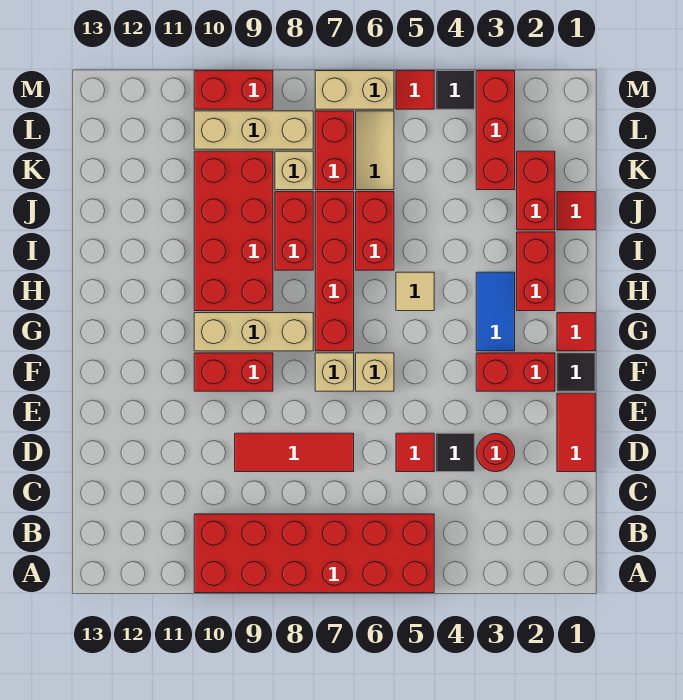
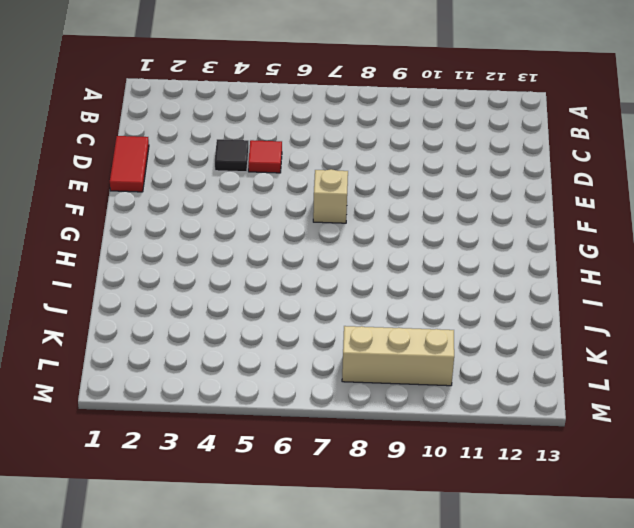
none -> red 2x6 brick [194,514,434,593]
none -> red 1x1 round brick [476,433,515,472]
none -> red 1x3 tile [235,433,354,472]
none -> black 1x1 tile [557,353,595,391]

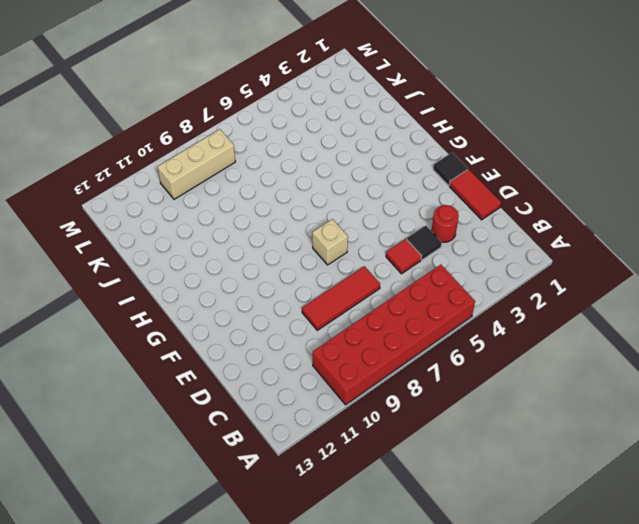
none -> red 1x2 brick [476,353,555,391]
none -> tan 1x1 brick [356,353,394,391]
none -> red 1x2 brick [194,353,273,391]
none -> red 1x1 tile [557,313,595,351]

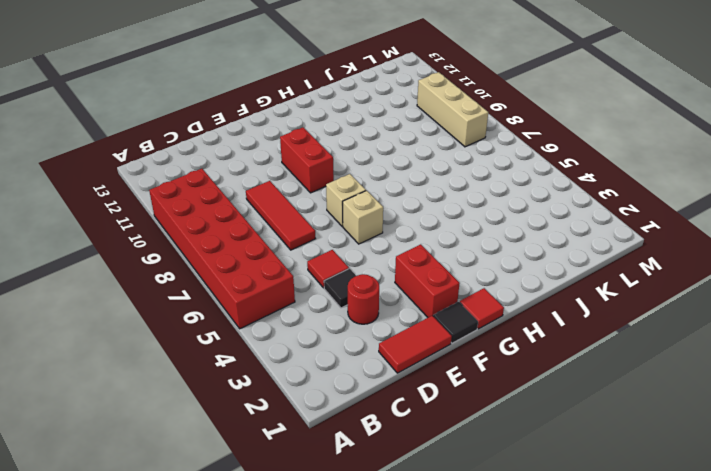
none -> blue 1x2 tile [476,272,515,351]
none -> red 1x4 brick [315,192,354,351]
none -> tan 1x3 brick [194,313,313,351]
none -> red 1x2 brick [517,232,555,311]

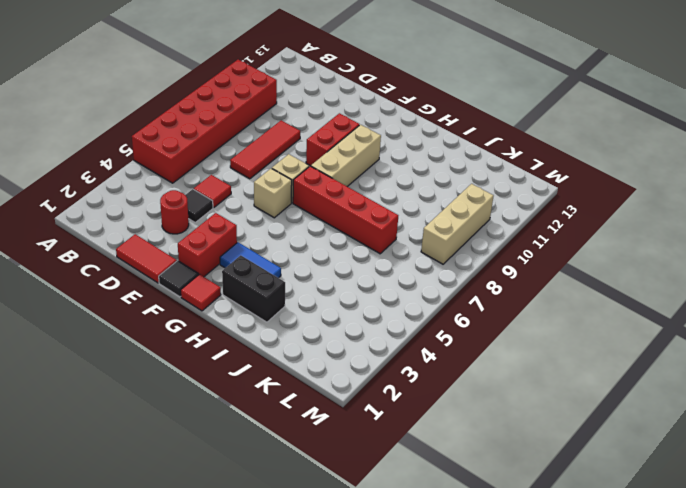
black 1x2 brick [222,255,285,322] -> red 1x2 brick [517,232,555,311]
none -> tan 1x1 tile [396,272,434,311]
none -> red 2x4 brick [194,151,273,311]
none -> red 1x2 brick [356,192,394,270]
none -> red 1x2 brick [275,192,313,270]

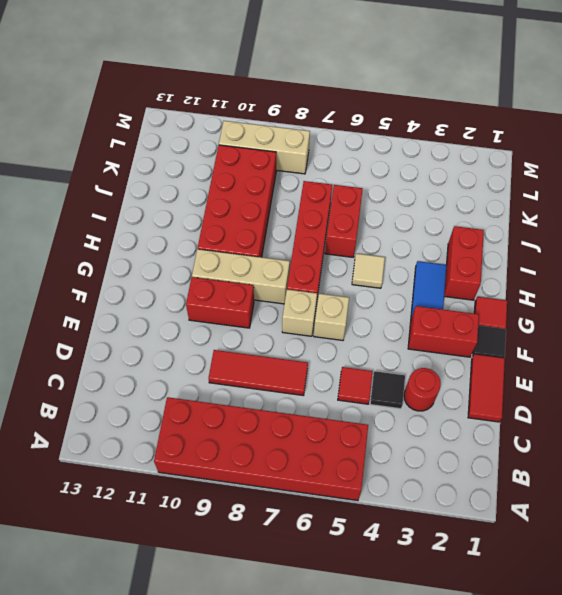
none -> red 1x2 brick [275,192,313,270]
none -> red 1x1 tile [557,192,595,230]
none -> red 1x2 brick [517,151,555,230]
none -> red 1x3 brick [476,71,515,190]

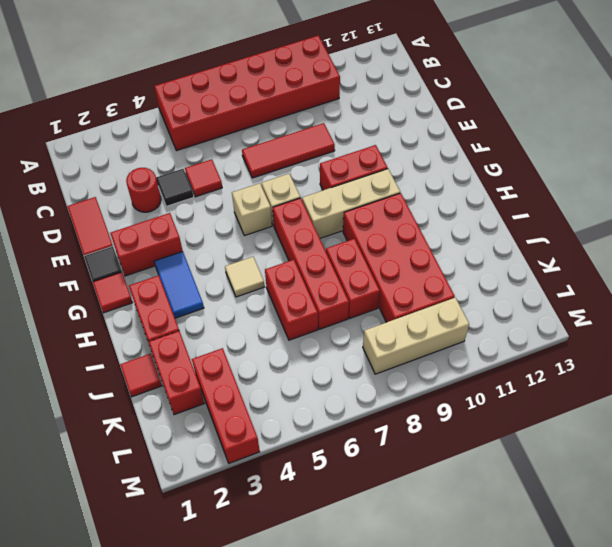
none -> tan 1x2 tile [356,111,394,190]
none -> red 1x2 brick [315,111,354,190]
none -> tan 1x1 brick [275,151,313,190]
none -> black 1x1 tile [436,71,475,109]

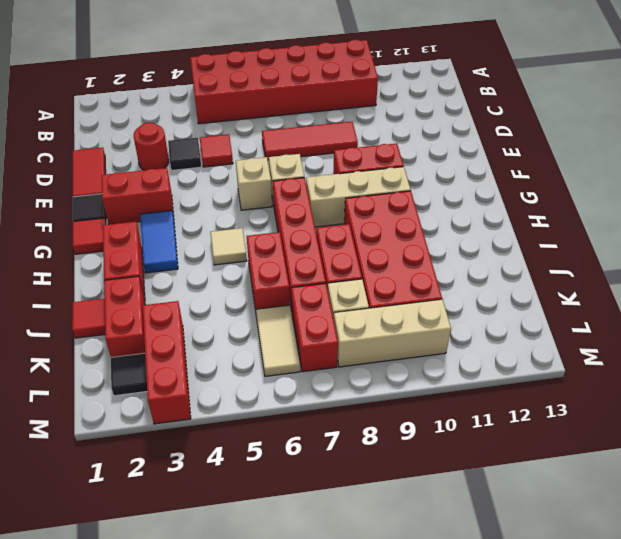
black 1x1 tile [111,353,147,396] -> black 1x1 tile moved to [436,71,475,109]
none -> red 1x1 tile [396,71,434,109]
none -> tan 1x2 brick [315,71,394,109]
none -> red 1x2 brick [194,71,273,109]

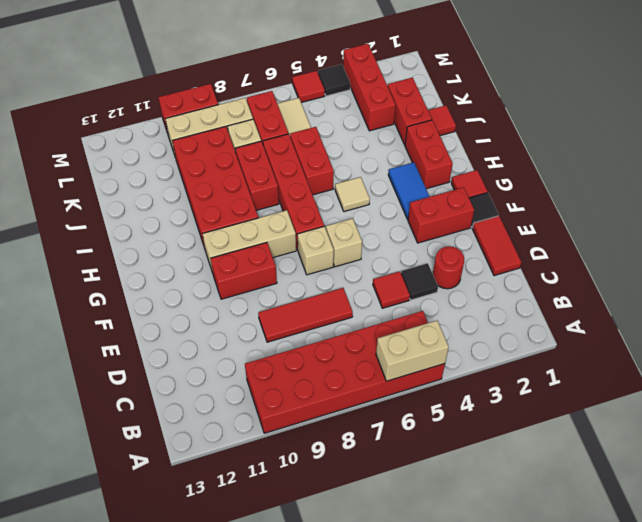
tan 1x2 brick [376,321,449,381] -> tan 1x2 brick moved to [315,71,394,109]

